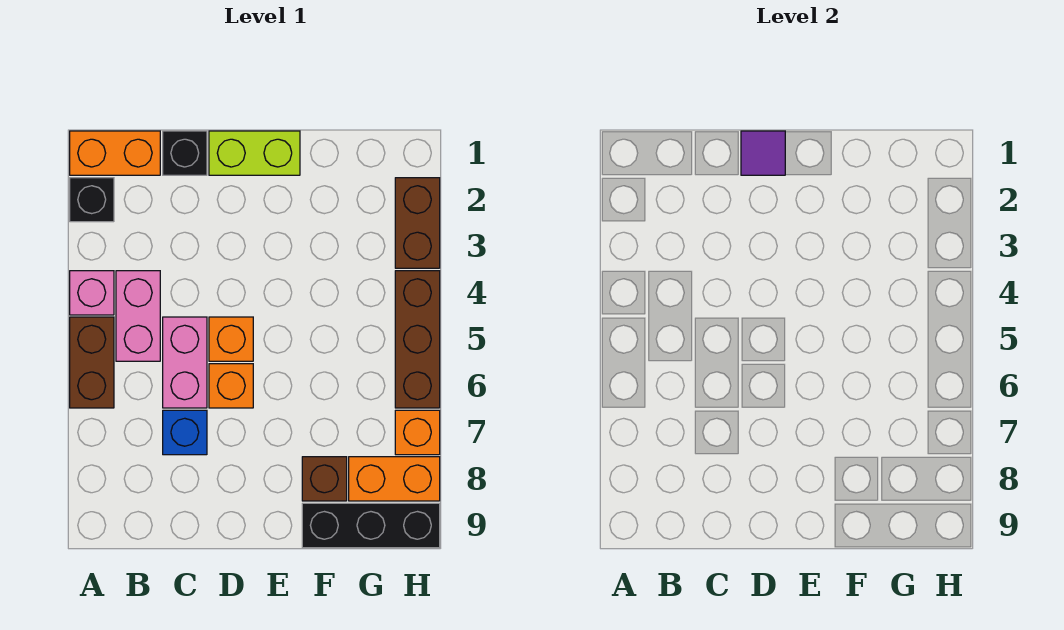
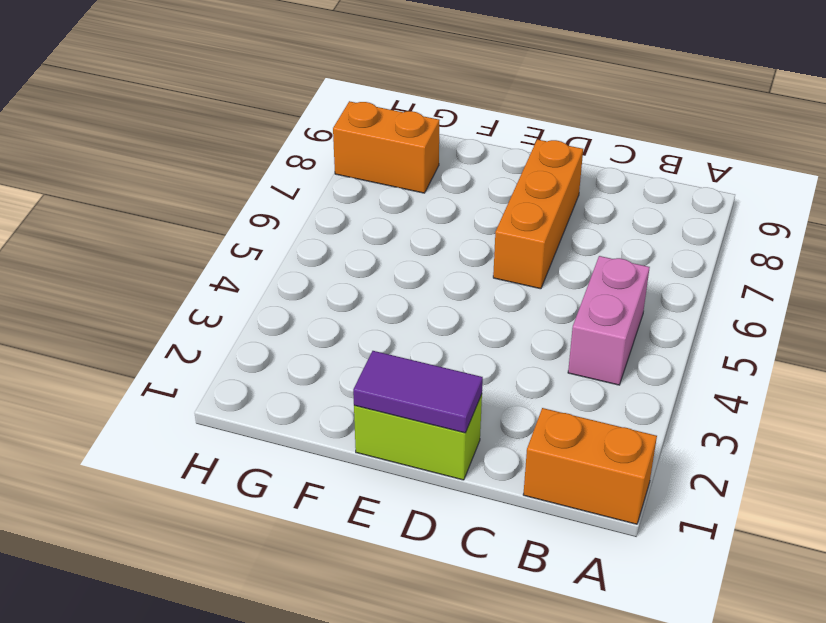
purple 1x2 tile [353,351,483,433] -> purple 1x1 tile [741,131,785,175]
orange 1x3 brick [493,139,583,289] -> orange 1x1 brick [209,364,253,408]
none -> black 1x1 brick [70,178,114,222]
none -> pink 1x1 brick [70,271,114,315]
none -> brown 1x2 brick [70,317,114,408]

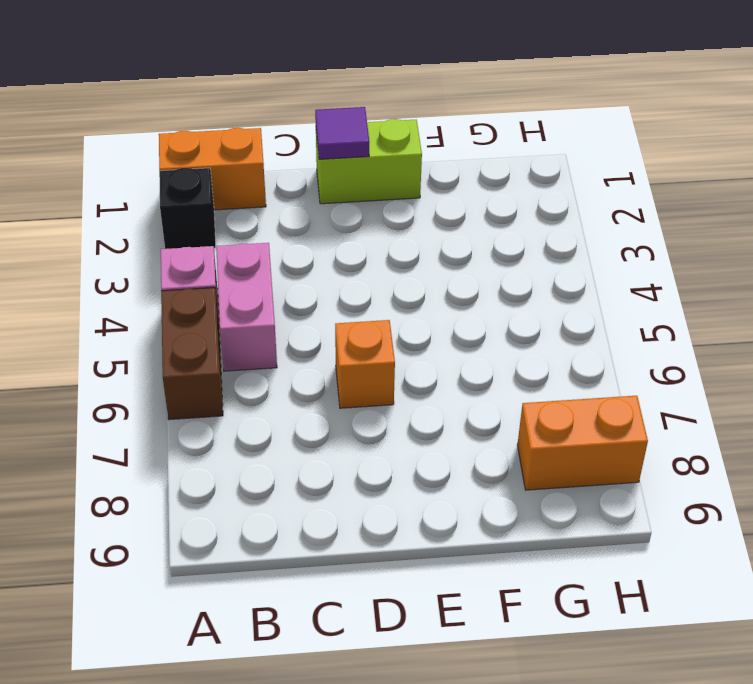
none -> black 1x1 brick [163,131,207,175]
none -> pink 1x2 brick [163,317,207,408]
none -> blue 1x1 brick [163,410,207,455]

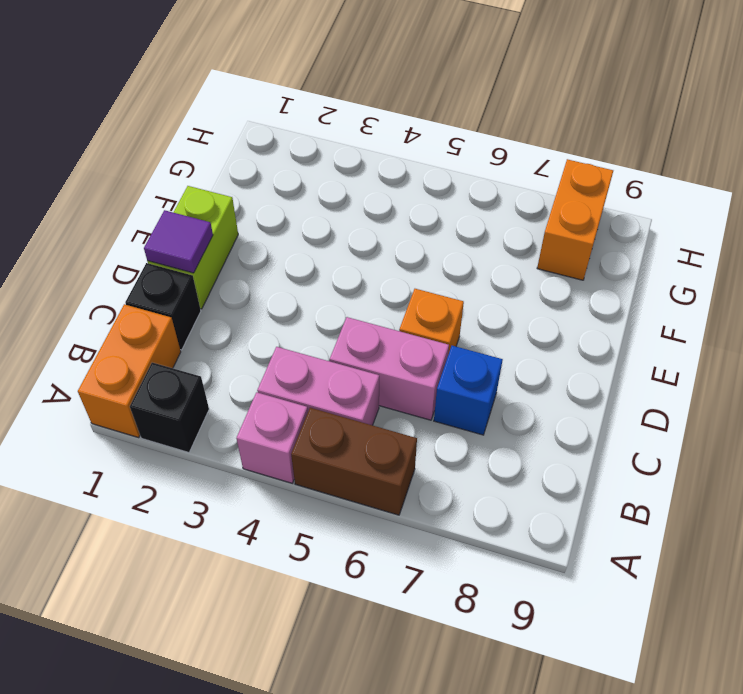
none -> orange 1x1 brick [209,317,253,361]
none -> brown 1x1 brick [302,457,347,501]
none -> black 1x3 brick [302,503,440,548]

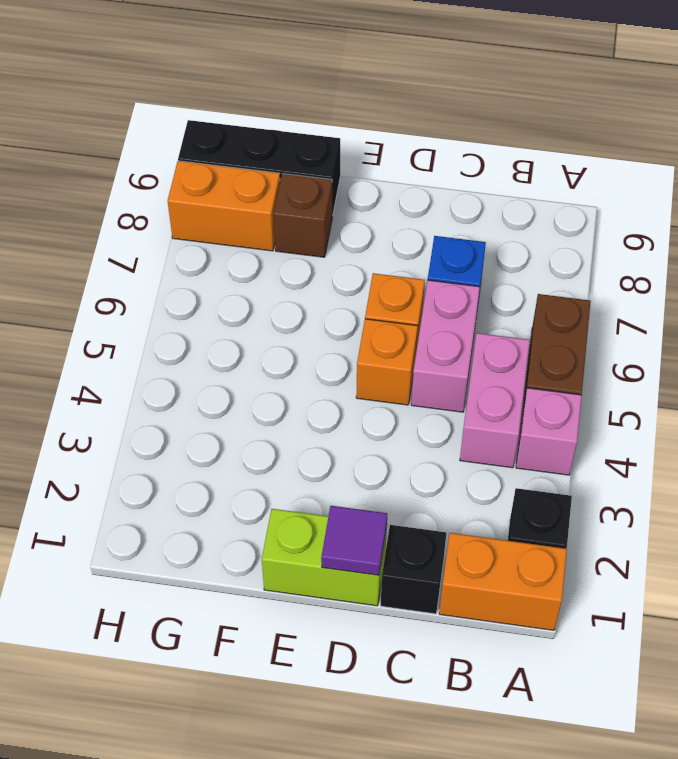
none -> brown 1x2 brick [395,178,440,268]
none -> brown 1x3 brick [395,271,440,408]
none -> orange 1x1 brick [395,410,440,455]

